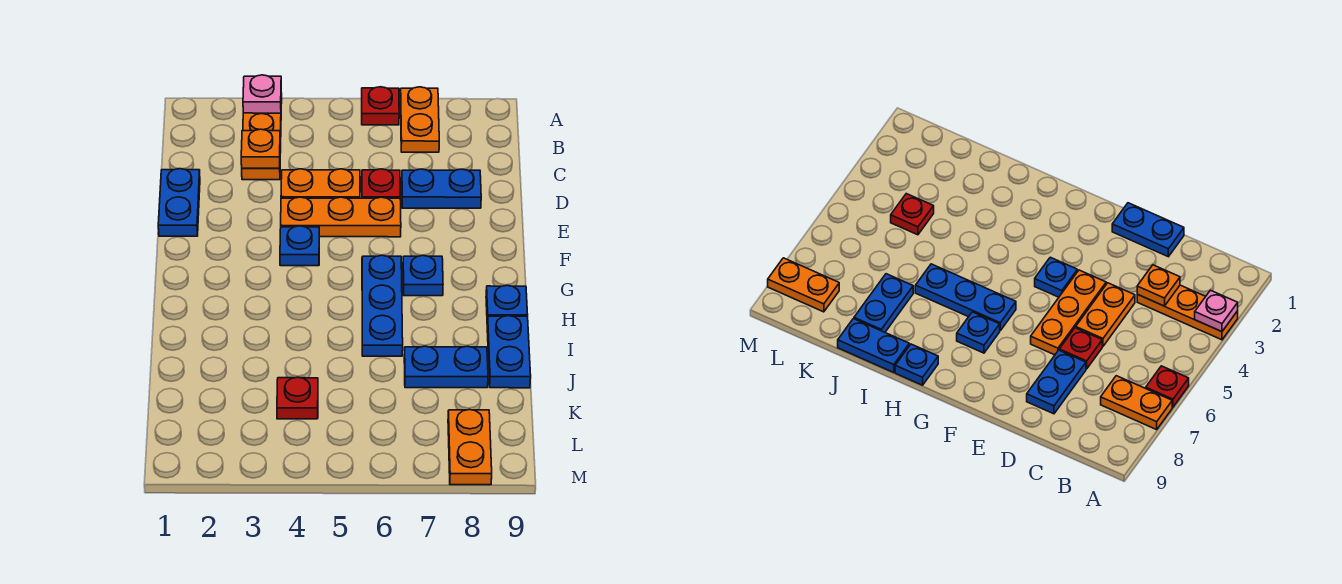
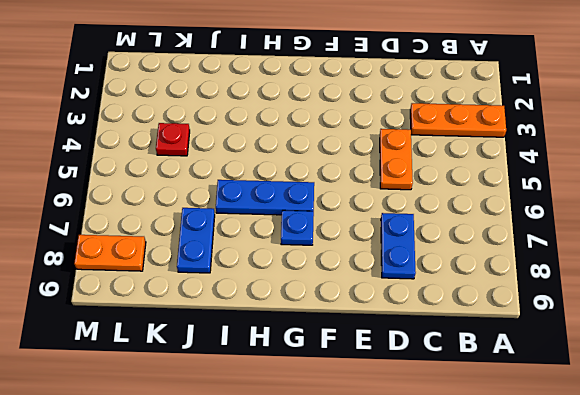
none -> red 1x1 plate [362,87,399,125]
none -> orange 1x2 plate [401,87,439,152]
none -> blue 1x2 plate [158,169,200,236]

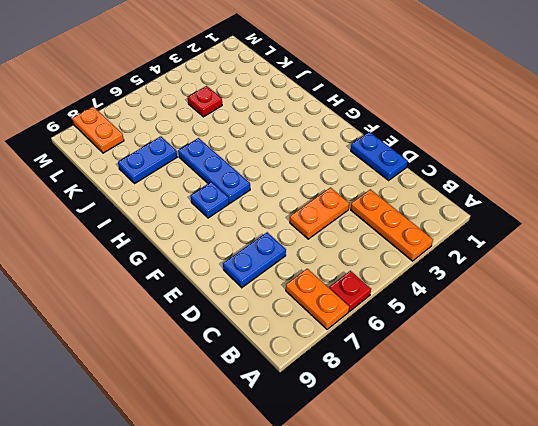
none -> red 1x1 plate [362,169,400,198]
none -> orange 1x3 plate [281,197,401,237]
none -> blue 1x1 plate [280,226,319,266]

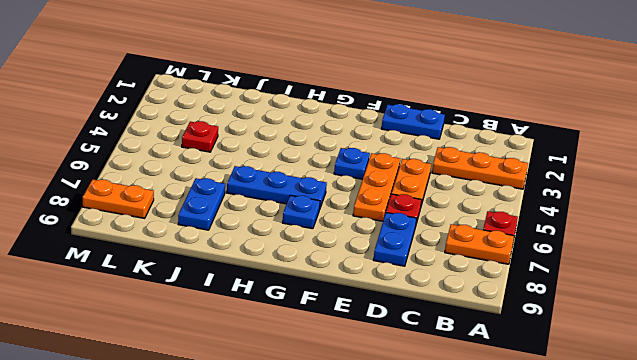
none -> blue 1x1 plate [486,285,528,323]
none -> blue 1x2 plate [487,316,531,388]
none -> pink 1x1 plate [243,75,281,113]

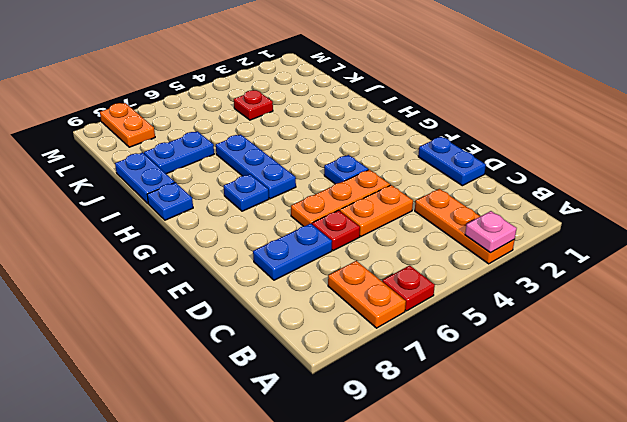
none -> orange 1x1 plate [241,129,280,168]

